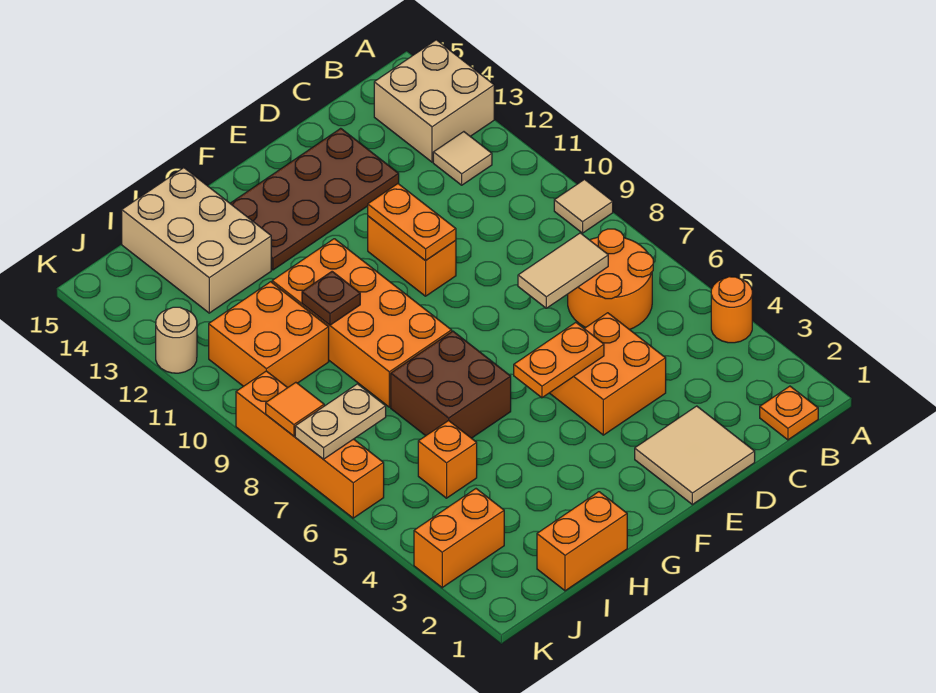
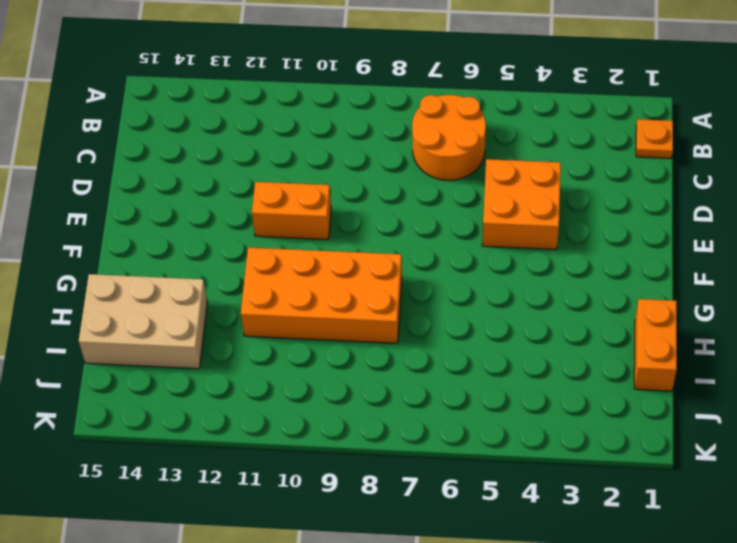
none -> orange 1x1 round brick [711,277,752,343]
none -> tan 1x1 tile [554,179,613,233]
none -> tan 2x2 brick [374,40,494,162]

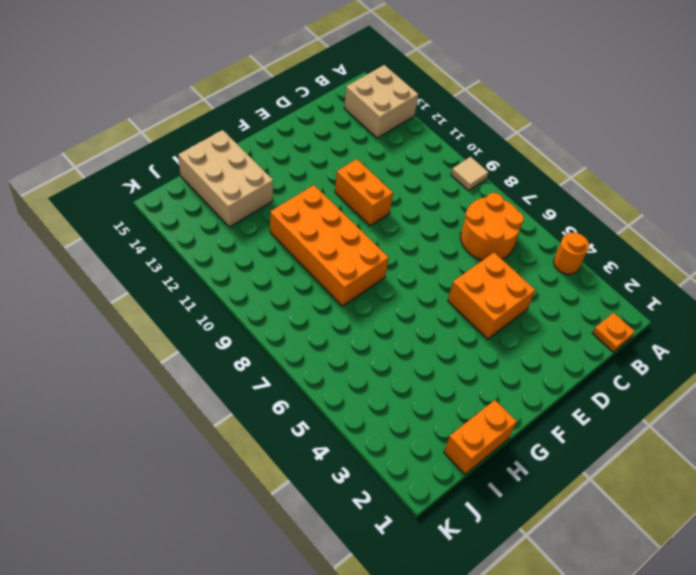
none -> tan 1x1 tile [433,132,492,185]
none -> tan 2x2 tile [635,406,755,505]
none -> brown 2x4 plate [230,128,399,270]

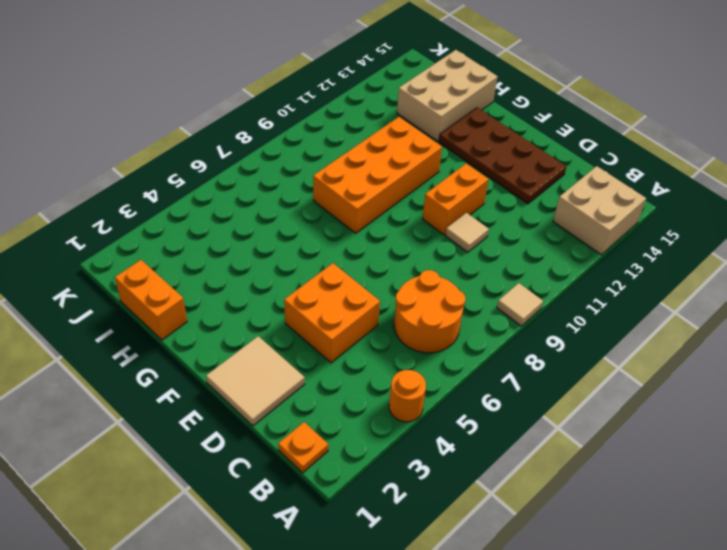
tan 1x1 tile [445,213,489,252] -> tan 1x1 tile moved to [433,132,492,185]
none -> brown 2x2 brick [391,331,511,438]
none -> orange 1x1 brick [418,420,477,498]
none -> orange 2x2 brick [209,282,329,388]

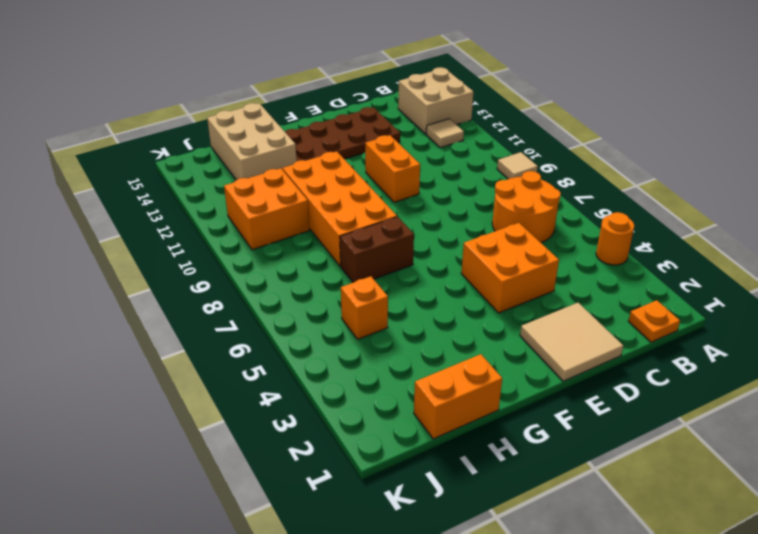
brown 1x2 brick [340,217,414,283] -> brown 2x2 brick [391,331,511,438]
none -> orange 1x2 brick [414,489,504,588]
none -> orange 1x4 brick [236,371,384,518]
none -> tan 1x1 round brick [156,307,197,373]

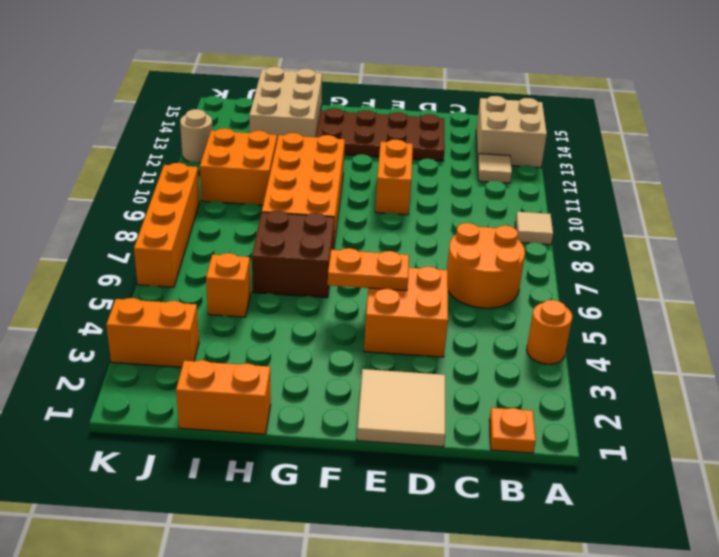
none -> tan 1x2 tile [518,233,608,308]
none -> orange 1x2 plate [368,184,456,260]
none -> brown 1x1 plate [302,272,360,325]

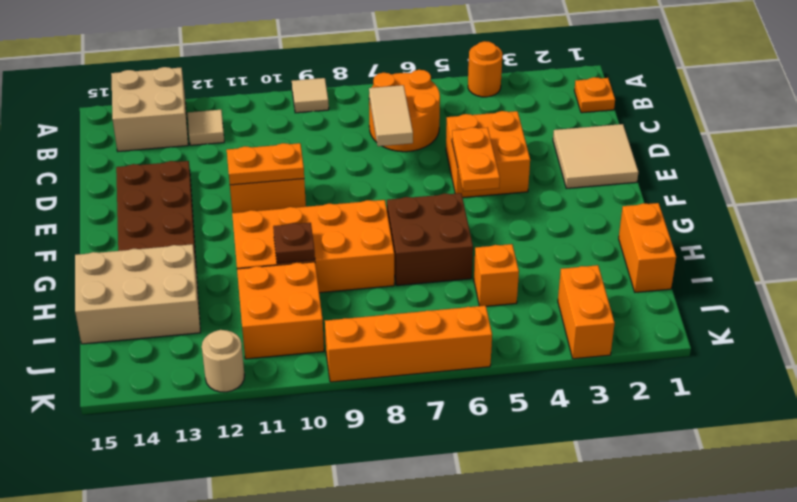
none -> tan 1x2 plate [295,384,386,459]
none -> orange 1x1 tile [266,382,324,436]

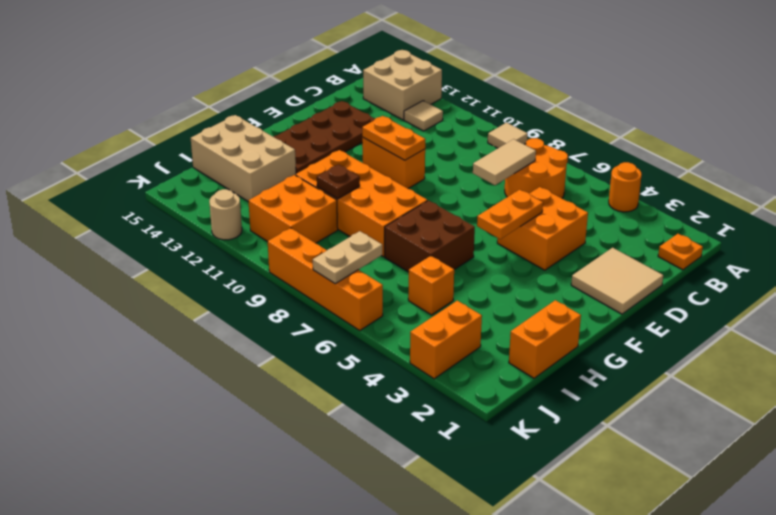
none -> orange 1x1 tile [266,382,324,436]

